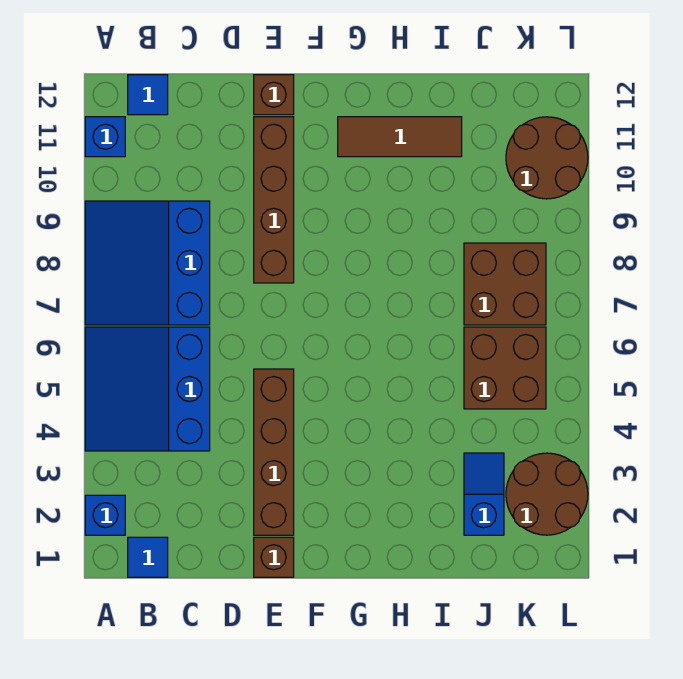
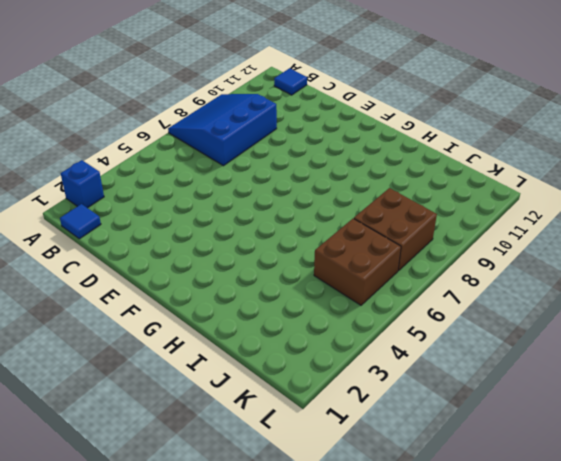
none -> blue 3x3 slope [85,327,210,451]
none -> blue 1x1 brick [85,117,125,157]
none -> brown 1x1 brick [254,537,294,577]

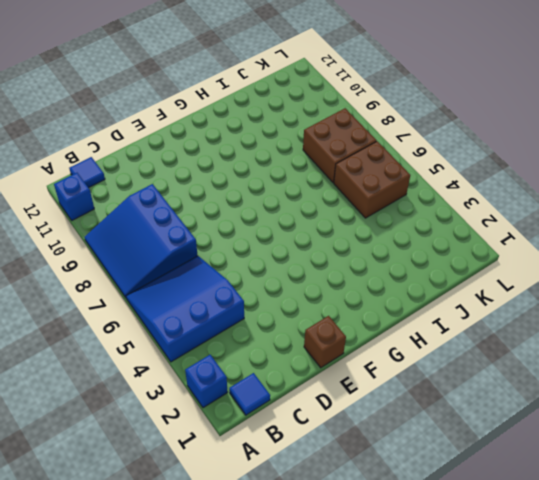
blue 3x3 slope [126,256,244,362] -> blue 3x3 slope turned to [85,327,210,451]
none -> brown 1x4 brick [254,369,294,535]
none -> brown 1x4 brick [254,117,294,283]
none -> brown 1x1 brick [254,75,294,115]

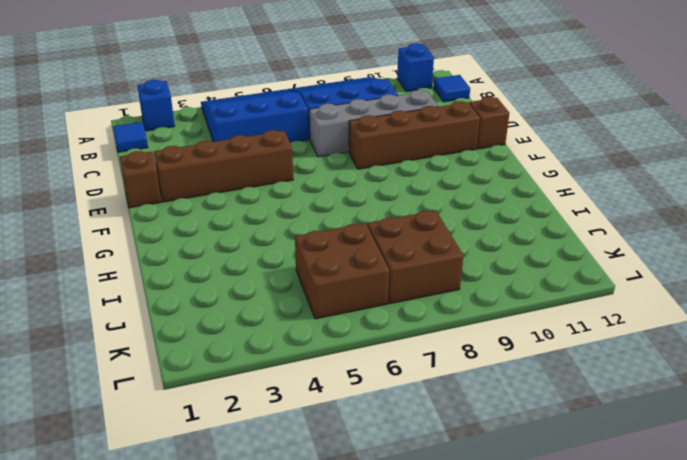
grey 1x4 brick [309,90,438,157] -> none
none -> brown 1x3 tile [338,117,462,157]
none -> blue 1x2 slope [464,453,504,535]
none -> brown 2x2 round brick [506,453,588,535]

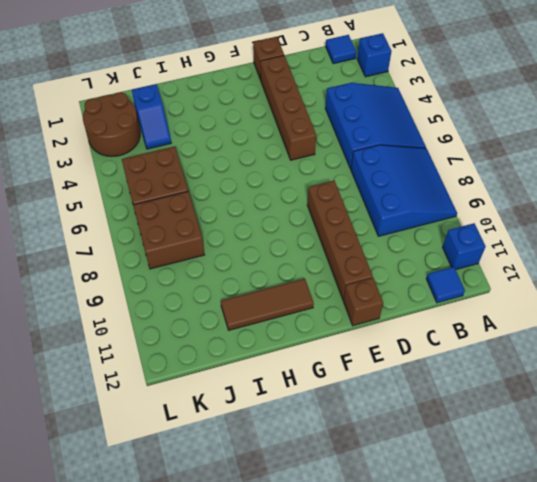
none -> brown 2x2 round brick [506,117,588,199]

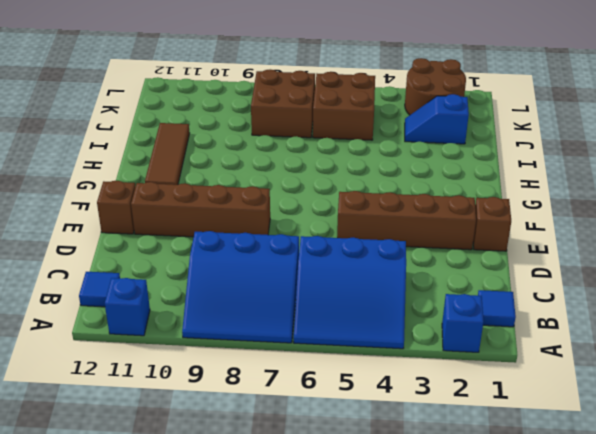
none -> brown 2x2 round brick [506,117,588,199]

